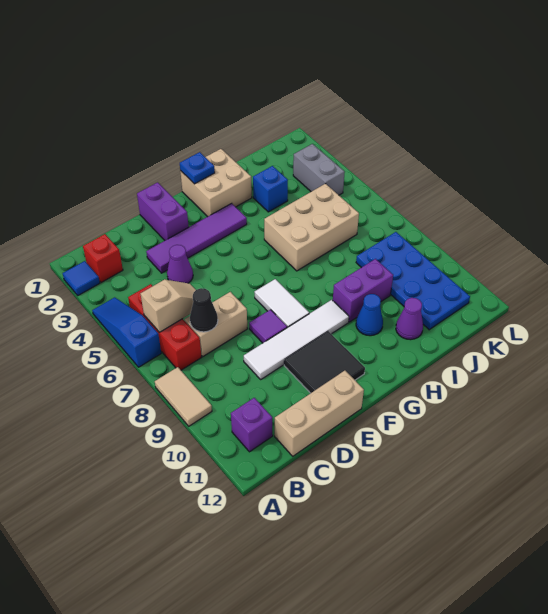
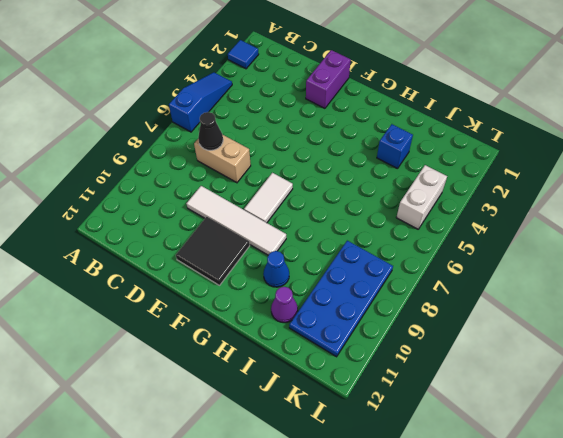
white 1x2 brick [396,165,447,229] -> grey 1x2 brick [293,144,345,195]
none -> tan 1x2 tile [155,367,212,426]
none -> red 1x1 brick [83,234,123,283]
none -> red 1x3 brick [128,284,202,370]

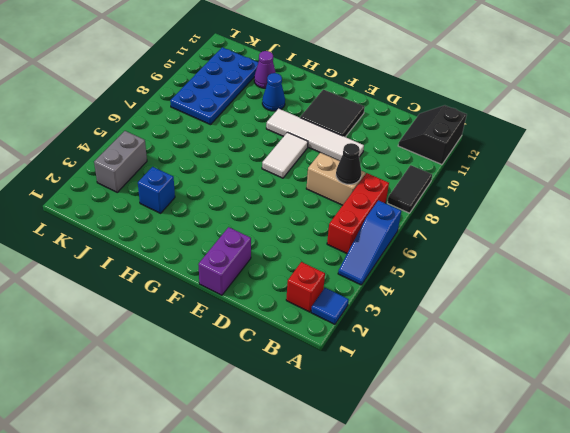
black 1x2 tile [387,165,432,213] -> tan 1x2 tile [155,367,212,426]
black 2x2 slope [398,105,467,164] -> purple 1x1 brick [231,398,273,452]
none -> tan 1x3 brick [275,371,364,456]
none -> purple 1x4 tile [146,203,247,273]
none -> purple 1x1 cone [167,245,193,283]

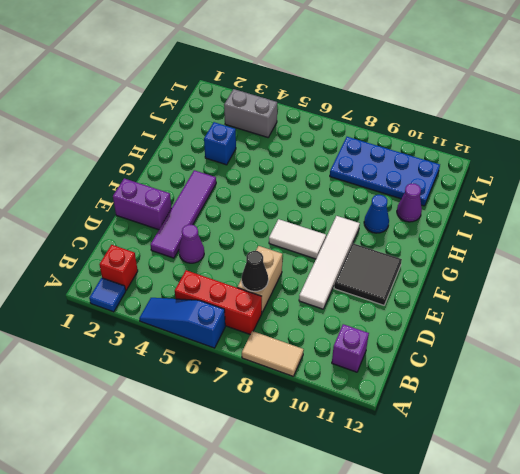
none -> tan 1x3 brick [275,371,364,456]
none -> purple 1x1 tile [249,310,287,343]
none -> tan 2x2 brick [180,149,252,217]

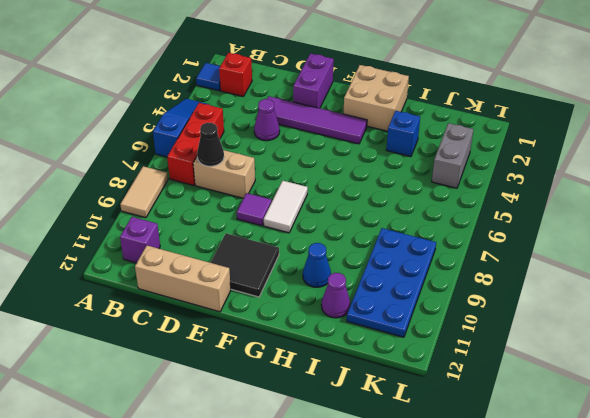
none -> white 1x4 tile [244,300,349,379]
none -> tan 2x3 brick [264,184,359,271]
none -> purple 1x2 brick [333,259,393,322]

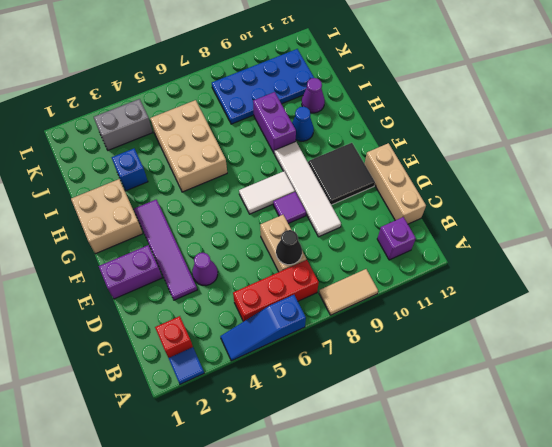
none -> tan 1x2 slope [140,279,196,332]
none -> blue 1x1 plate [180,152,215,184]

